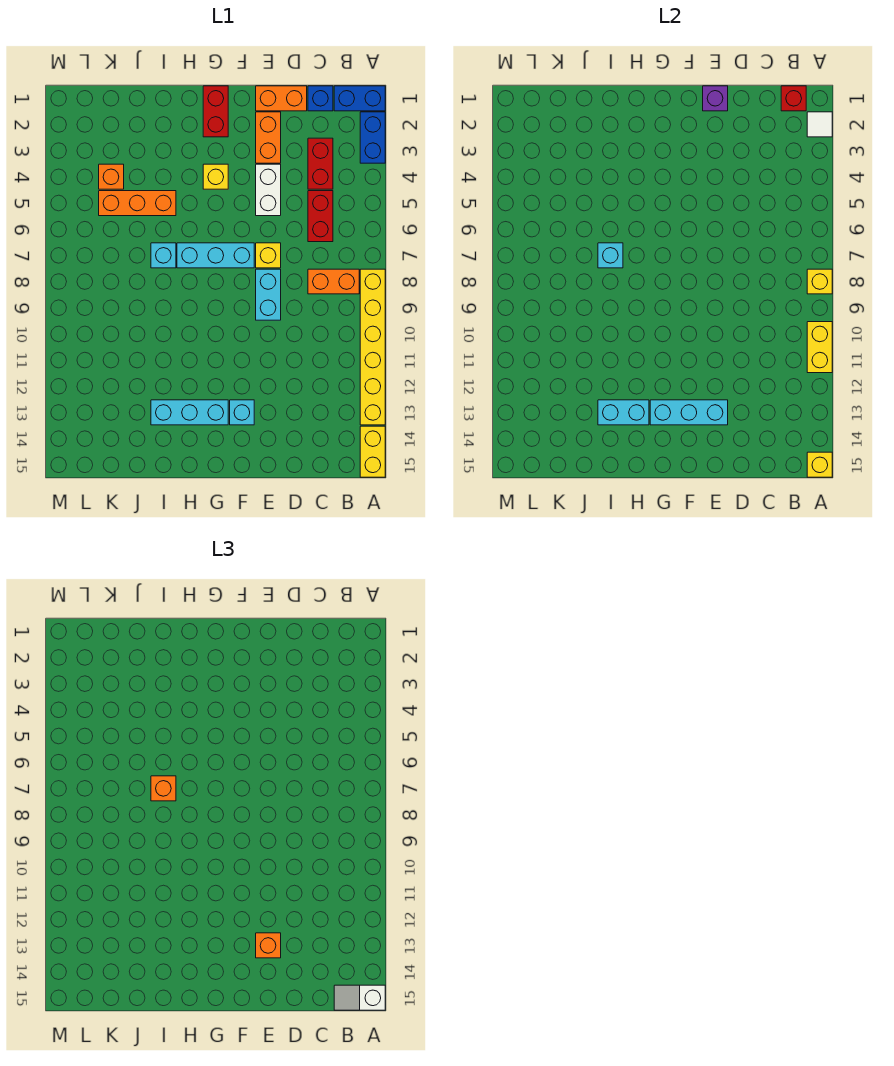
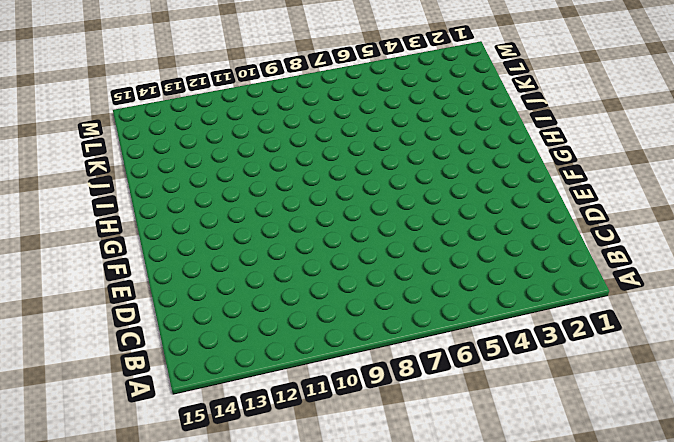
none -> blue 1x2 brick [334,86,385,111]
none -> blue 1x2 brick [360,112,385,163]
none -> yellow 1x6 brick [360,269,385,425]
none -> yellow 1x2 brick [360,426,385,477]

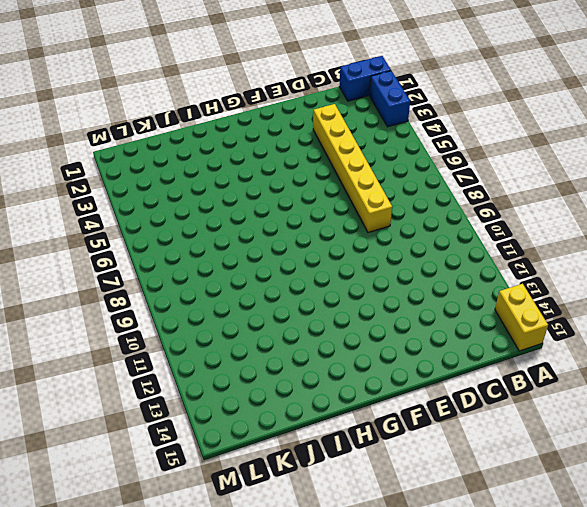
yellow 1x6 brick [313,104,392,232] -> yellow 1x6 brick moved to [360,269,385,425]
none -> orange 1x2 brick [308,269,359,294]
none -> blue 1x1 brick [308,86,333,111]
none -> red 1x2 brick [308,138,333,189]
none -> red 1x2 brick [308,191,333,242]

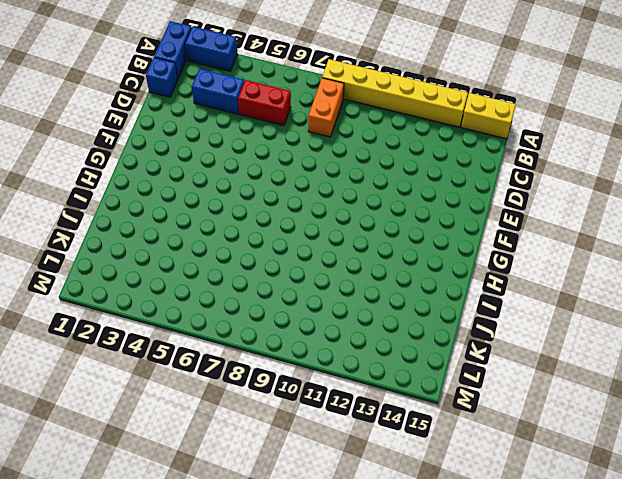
blue 1x2 brick [192,69,244,114] -> red 1x2 brick [308,138,333,189]
none -> orange 1x2 brick [256,86,307,111]
none -> orange 1x2 brick [256,112,281,163]
none -> white 1x2 brick [256,164,281,216]
none -> yellow 1x1 brick [256,243,281,268]

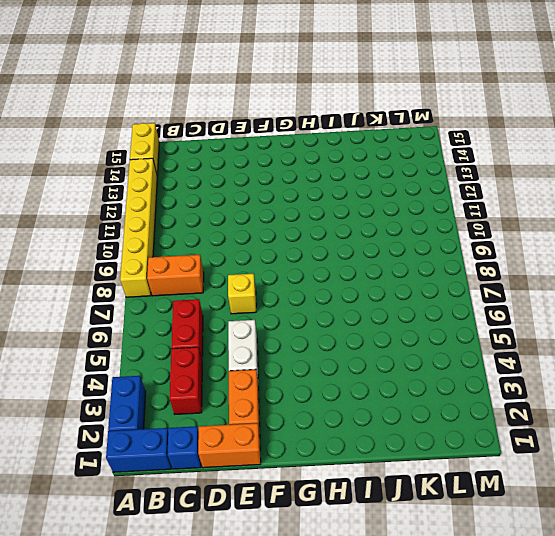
none -> cyan 1x2 brick [256,269,281,320]
none -> cyan 1x3 brick [177,243,254,268]
none -> cyan 1x1 brick [230,400,254,425]
none -> red 1x2 brick [203,86,228,137]

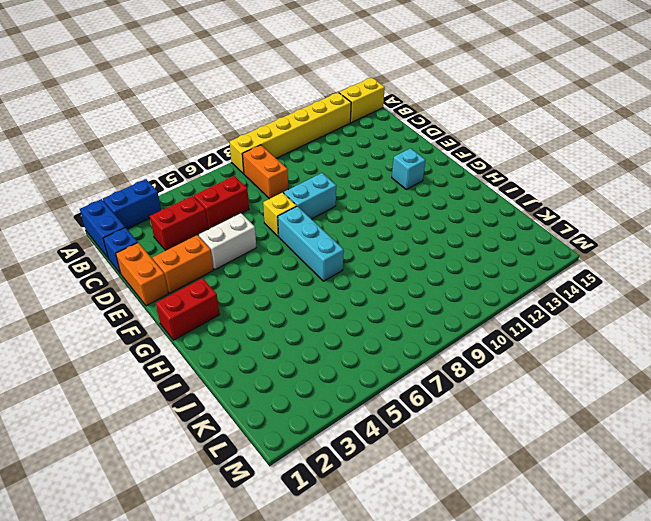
none -> yellow 1x1 brick [203,164,228,189]
none -> cyan 1x3 brick [151,400,228,425]
none -> orange 1x3 brick [99,191,176,216]
none -> cyan 1x1 brick [151,243,176,268]

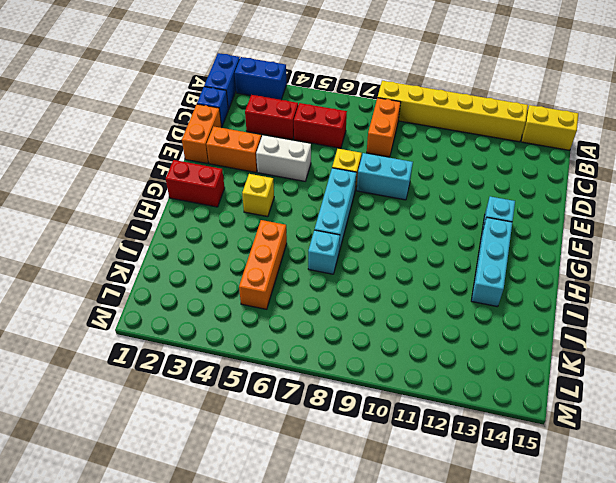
none -> orange 1x1 brick [99,164,124,189]
none -> white 1x1 tile [807,112,832,137]
none -> yellow 1x1 brick [807,269,832,294]
none -> yellow 1x2 brick [807,322,832,373]

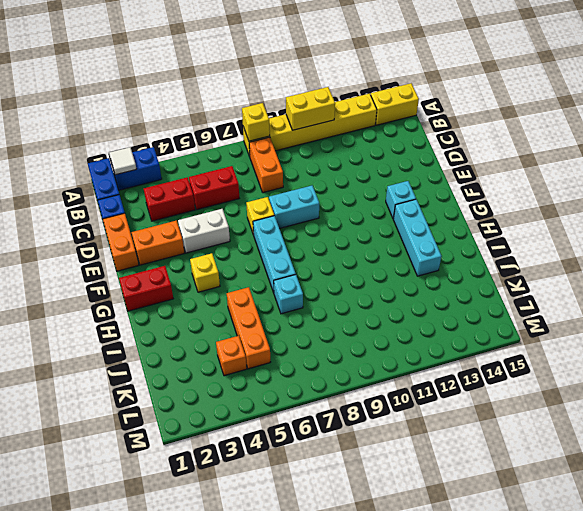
none -> yellow 1x1 brick [807,452,832,477]
none -> red 1x1 brick [781,86,806,111]
none -> purple 1x1 brick [703,86,728,111]
none -> cyan 1x3 brick [650,400,728,425]

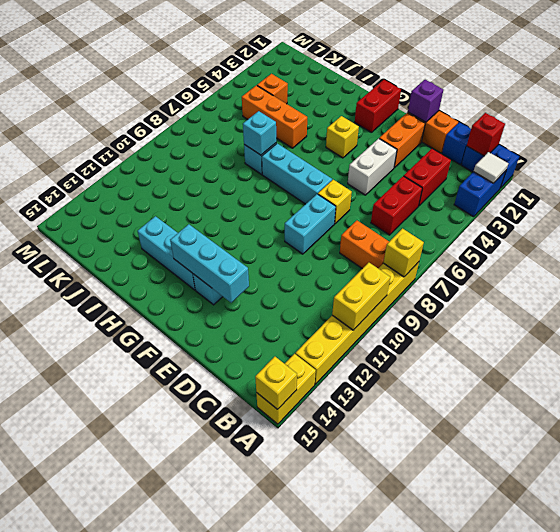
none -> cyan 1x2 brick [598,400,649,425]
none -> white 1x2 slope [334,985,385,1010]
none -> orange 1x1 brick [256,933,281,958]
none -> orange 1x1 brick [151,776,176,801]

